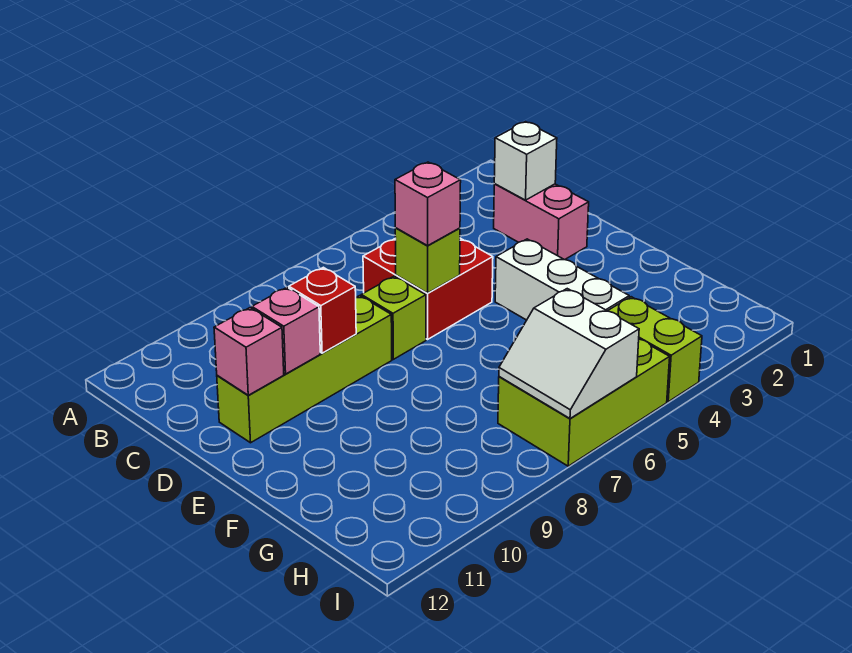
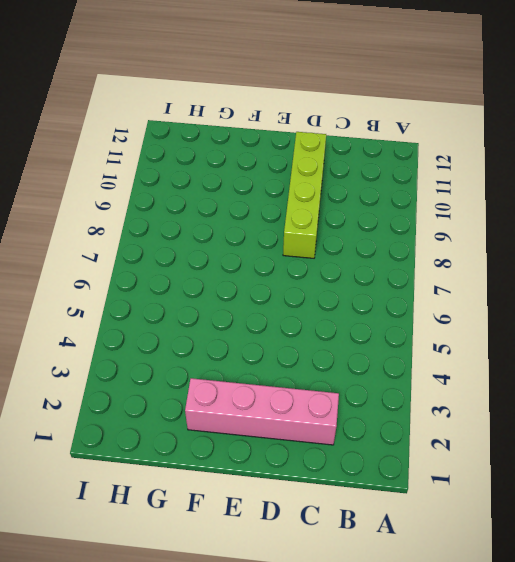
pink 1x4 brick [185,378,339,445] -> pink 1x2 brick [494,184,589,260]
none -> red 2x2 brick [363,238,493,340]
none -> lime 1x1 brick [361,276,426,359]
none -> white 1x3 brick [495,239,629,320]

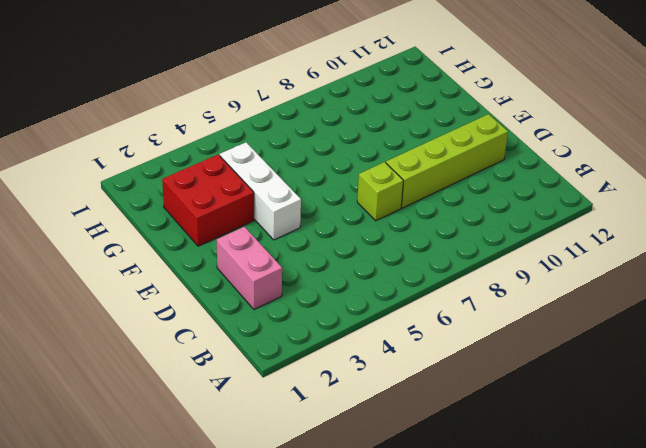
red 2x2 brick [162,155,254,246] -> red 2x2 brick moved to [363,238,493,340]
none -> lime 1x2 brick [608,297,702,402]
none -> lime 2x3 brick [498,339,670,466]
none -> white 1x1 brick [494,122,557,200]

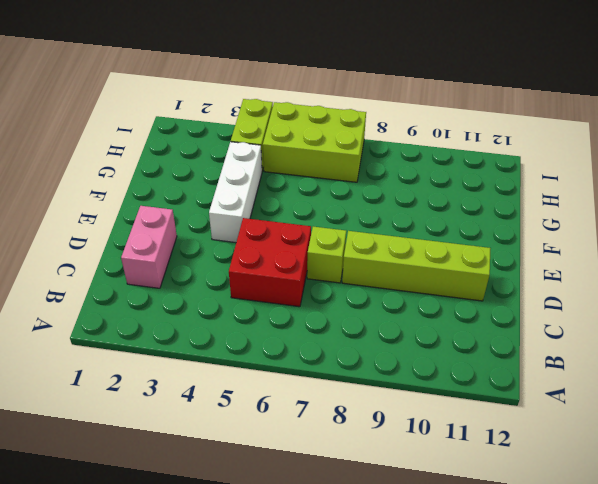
none -> white 1x1 brick [494,122,557,200]
none -> lime 1x1 brick [395,228,460,293]
none -> red 1x1 brick [289,267,356,353]

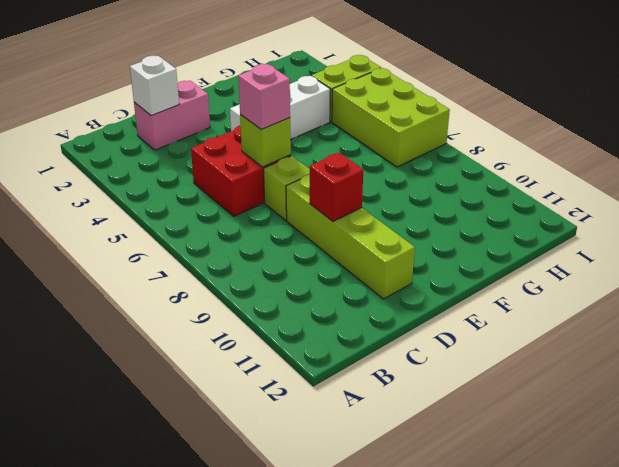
none -> pink 1x1 brick [252,287,320,374]
none -> pink 1x1 brick [214,308,284,395]
none -> white 2x2 slope [499,289,639,419]

